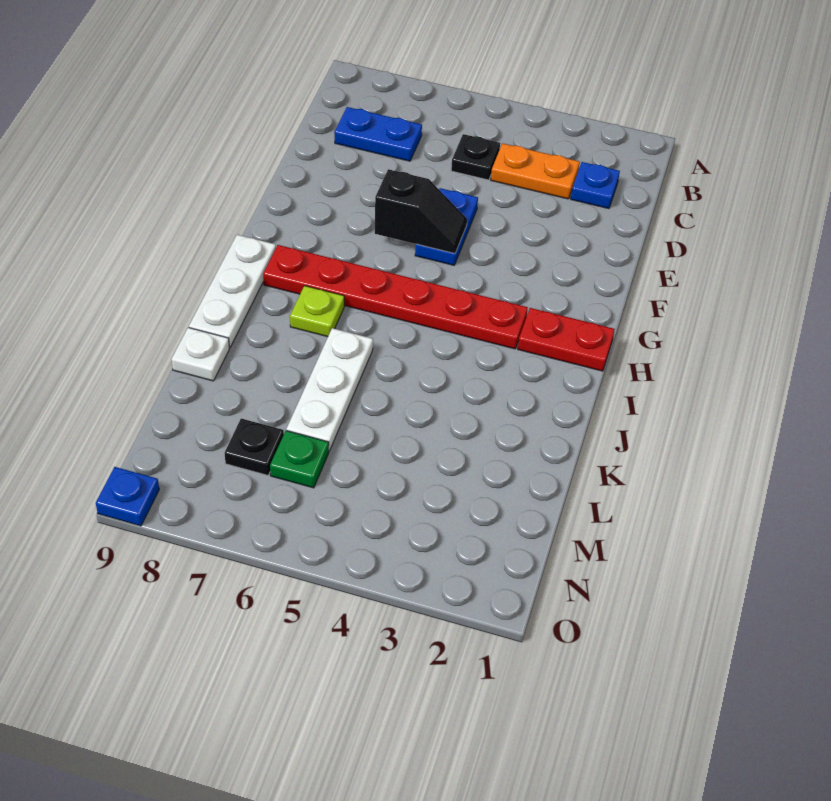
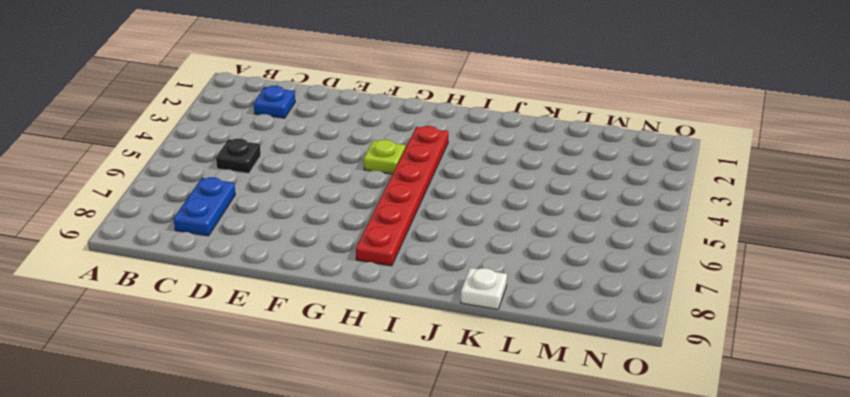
lime 1x1 plate [364,140,406,174] -> lime 1x1 plate moved to [290,286,344,337]
none -> orange 1x2 plate [491,143,580,199]
none -> blue 1x2 plate [415,188,478,265]
none -> red 1x2 plate [518,308,615,371]

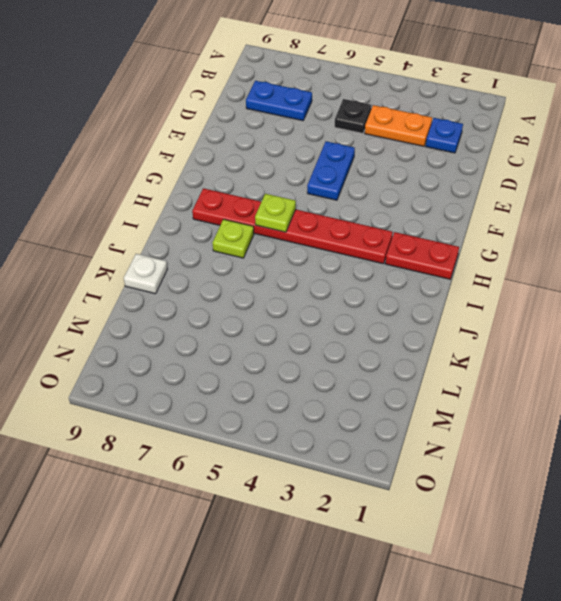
lime 1x1 plate [255,194,296,232] -> none
none -> white 1x3 plate [189,235,276,348]
none -> white 1x3 plate [286,328,373,451]
none -> green 1x1 plate [270,430,329,488]

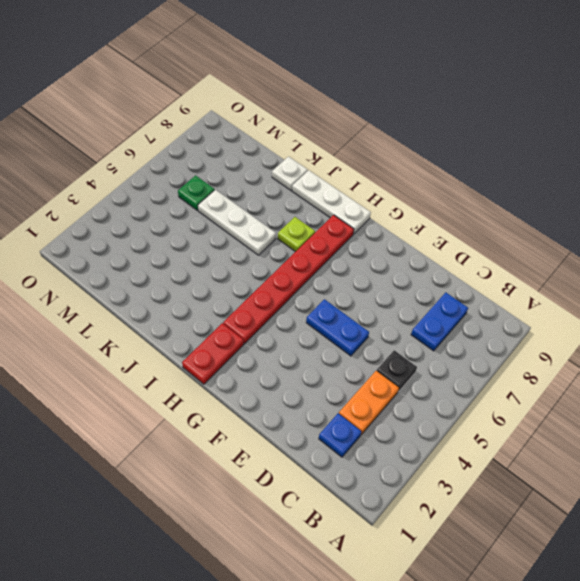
none -> black 1x1 plate [225,419,284,475]
none -> blue 1x1 plate [96,467,159,526]
none -> black 1x2 slope [375,169,467,253]

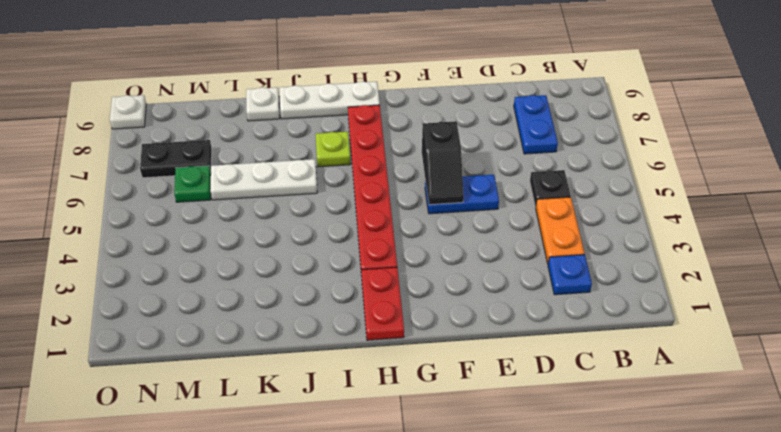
black 1x2 plate [140,140,212,178] -> black 1x1 plate [225,419,284,475]
white 1x1 plate [110,95,146,129] -> blue 1x1 plate [96,467,159,526]

